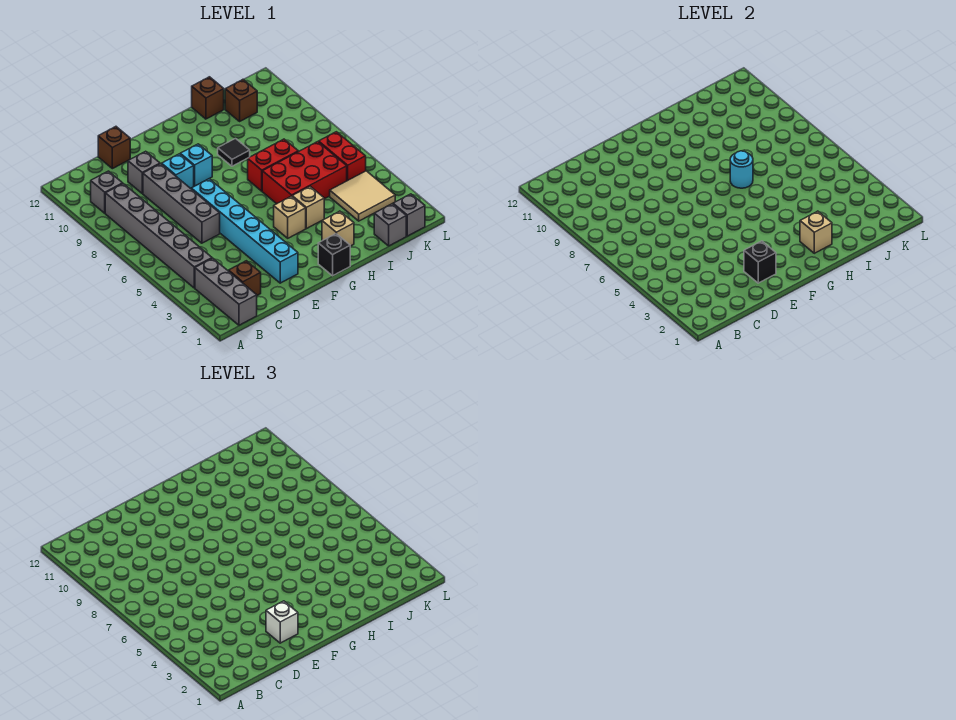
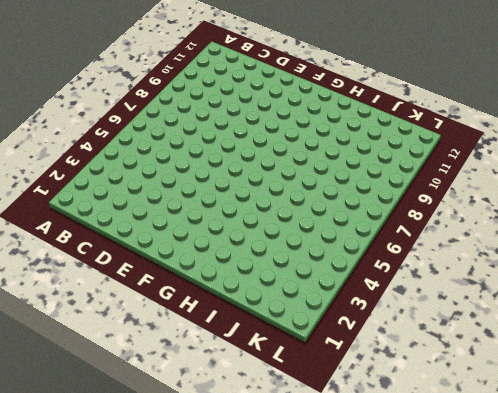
none -> grey 1x3 brick [195,258,257,325]
none -> grey 1x6 brick [105,184,212,288]
none -> grey 1x1 brick [91,171,123,213]

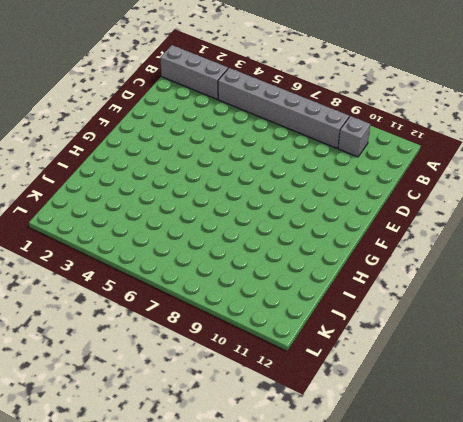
none -> brown 1x1 brick [229,261,261,295]
none -> grey 1x4 brick [143,164,220,243]
none -> grey 1x1 brick [128,151,160,193]

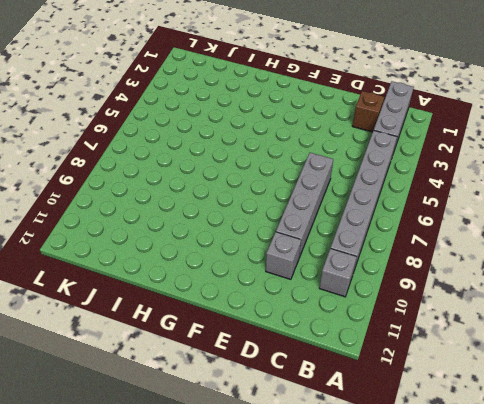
none -> brown 1x1 brick [98,127,130,169]
none -> cyan 1x6 brick [191,179,298,283]
none -> cyan 1x1 brick [162,154,194,188]

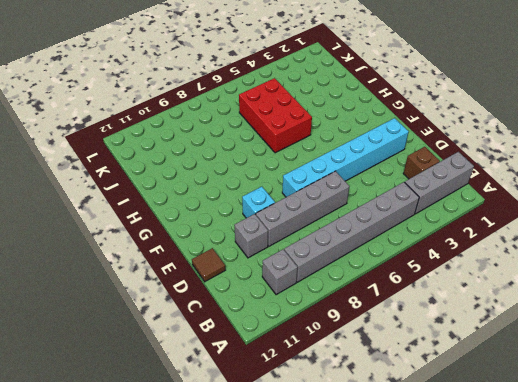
brown 1x1 tile [192,248,225,282] -> brown 1x1 brick [98,127,130,169]
none -> cyan 1x1 brick [180,144,212,186]
none -> black 1x1 brick [318,234,350,276]
none -> tan 1x1 brick [274,196,306,238]

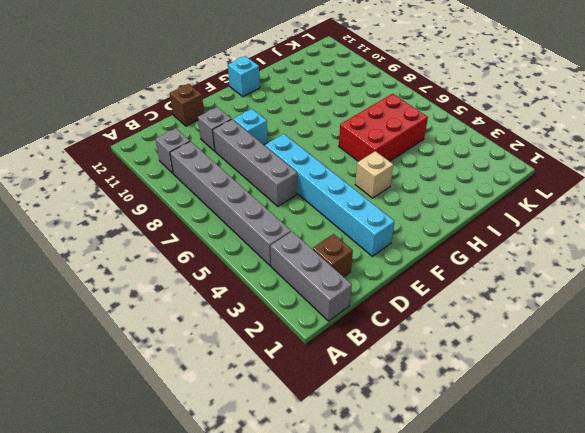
cyan 1x1 brick [228,56,260,97] -> cyan 1x1 brick moved to [180,144,212,186]
none -> black 1x1 brick [318,234,350,276]
none -> tan 1x1 brick [322,211,354,246]
none -> tan 1x1 brick [292,187,324,229]

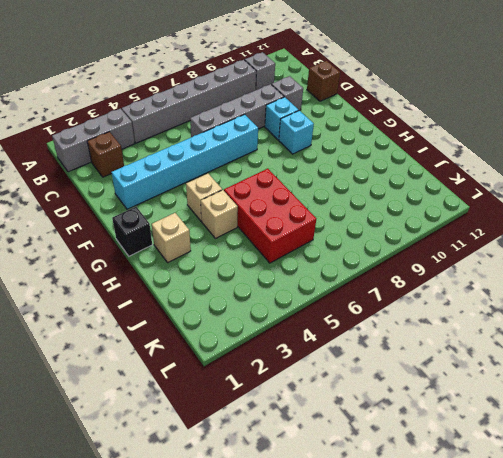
none -> red 1x2 brick [248,139,298,191]
none -> black 1x1 tile [218,139,250,166]
none -> brown 1x1 brick [192,77,224,119]

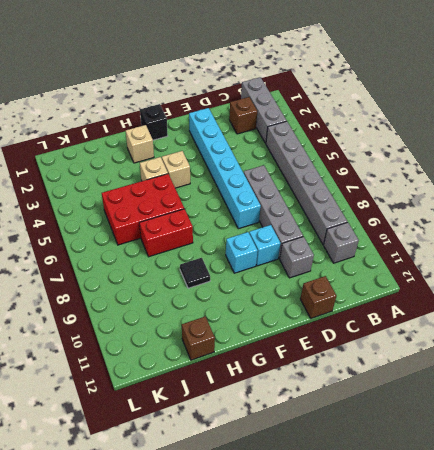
none -> grey 1x1 brick [374,204,406,246]
none -> tan 2x2 tile [330,171,395,221]
none -> brown 1x1 brick [225,80,257,121]

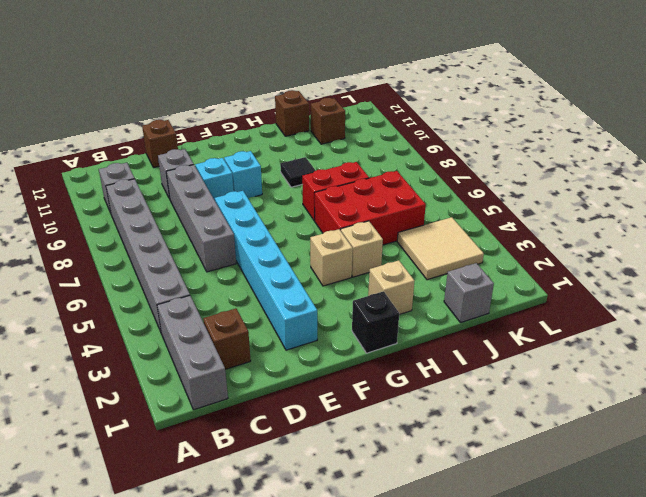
none -> grey 1x1 brick [393,194,425,236]
none -> red 1x2 brick [319,132,366,181]
none -> black 1x1 brick [744,241,776,283]

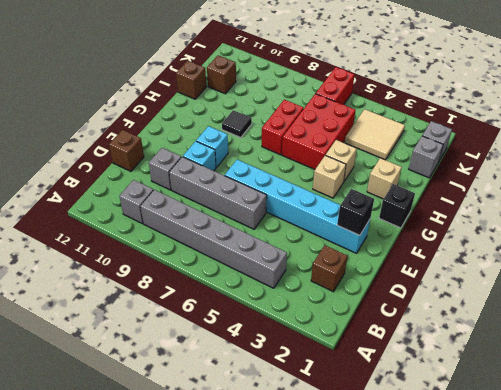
red 1x2 brick [316,67,355,105] -> red 1x2 brick turned to [319,132,366,181]
none -> grey 1x3 brick [195,258,257,325]
none -> tan 1x1 brick [800,211,832,253]
none -> cyan 1x1 round brick [730,151,753,188]

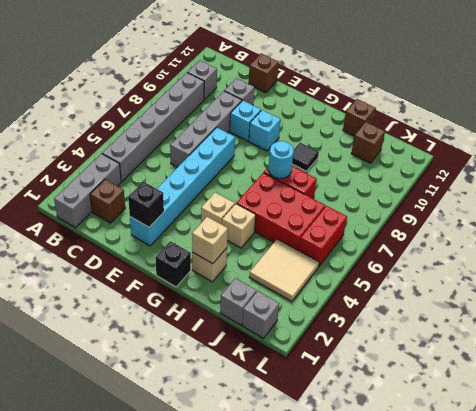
none -> white 1x1 brick [266,601,298,643]

